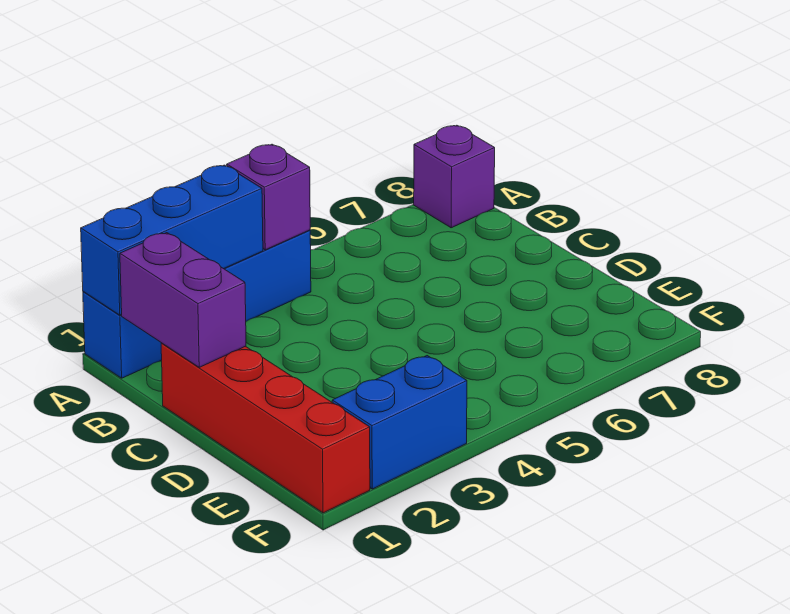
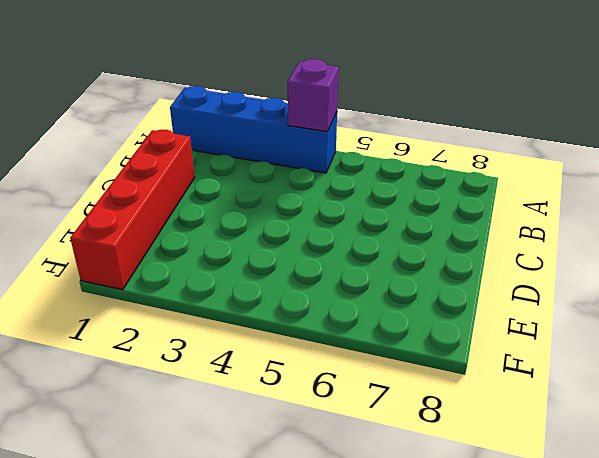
none -> purple 1x1 brick [414,125,495,228]
none -> blue 1x2 brick [332,356,467,489]

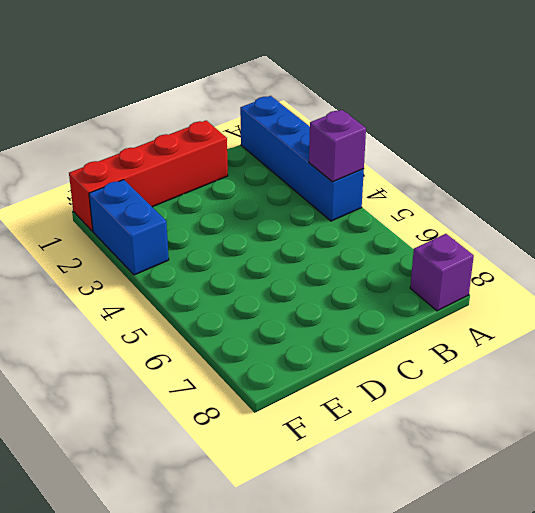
none -> blue 1x3 brick [81,165,263,315]
none -> purple 1x2 brick [120,233,246,367]

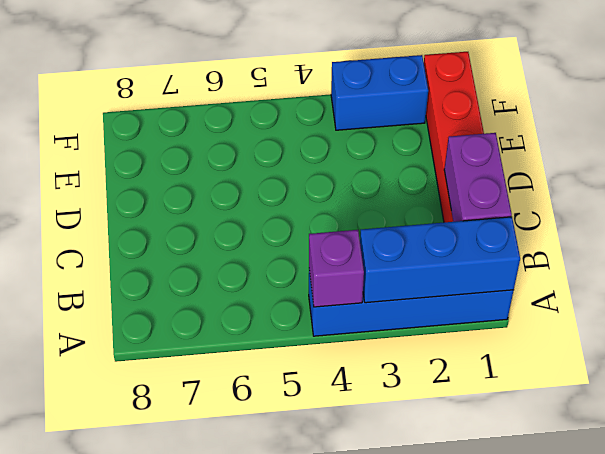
none -> purple 1x1 brick [414,125,495,228]

